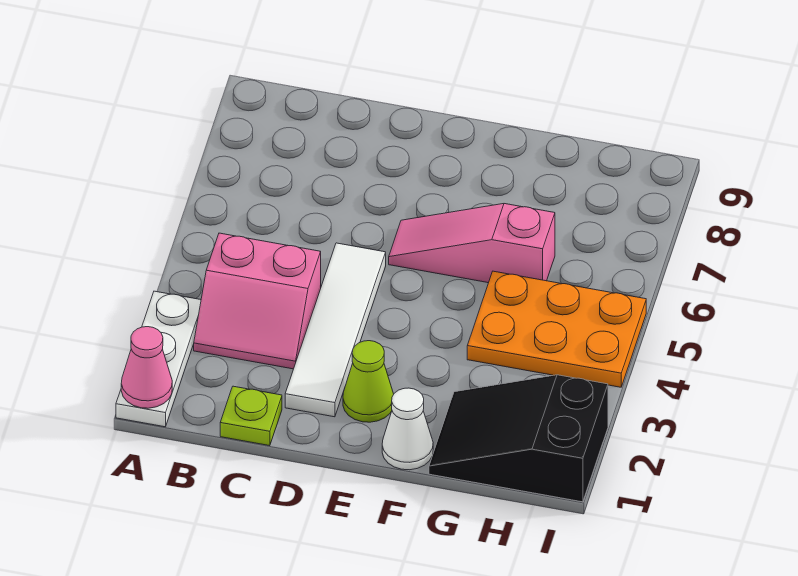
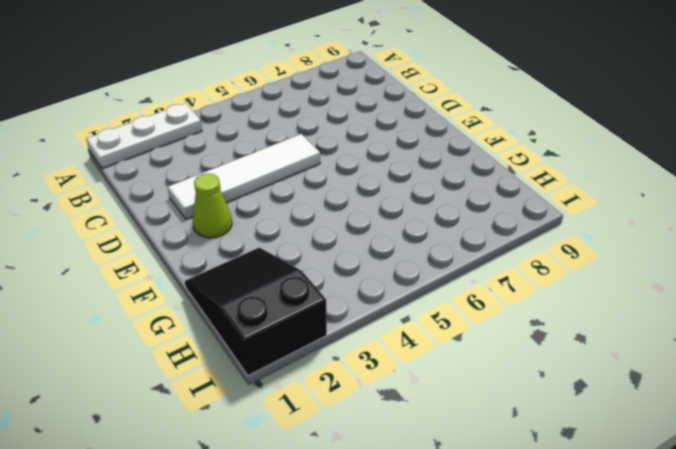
none -> pink 2x2 slope [194,233,321,369]
none -> lime 1x1 plate [220,386,282,446]

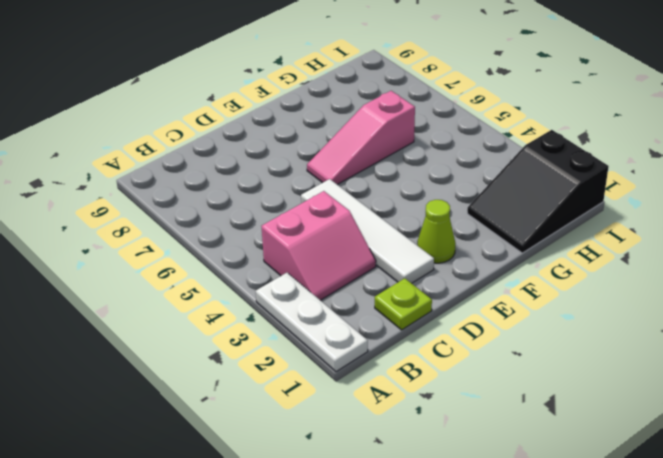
none -> white 1x1 cone [382,388,433,470]
none -> orange 2x3 plate [467,271,646,387]

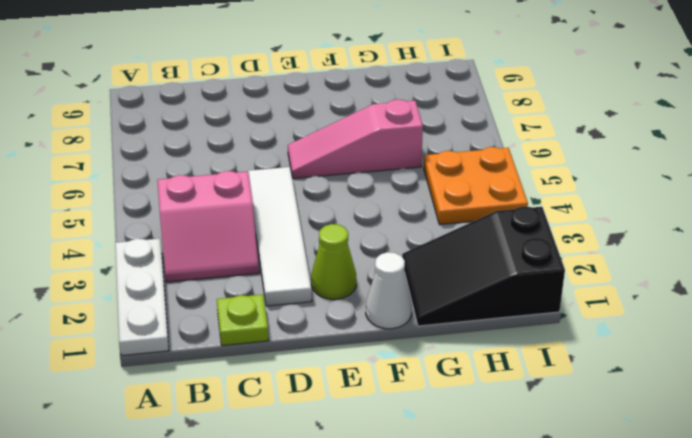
orange 2x2 plate [424,147,528,225] -> orange 2x3 plate [467,271,646,387]
none -> pink 1x1 cone [121,327,172,408]

